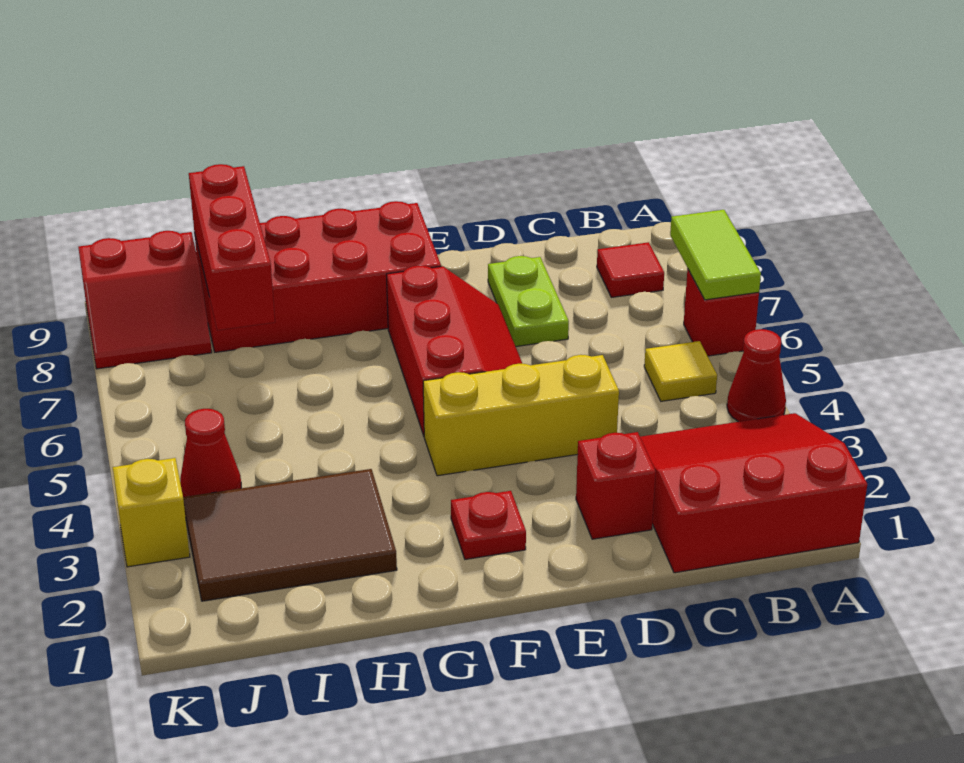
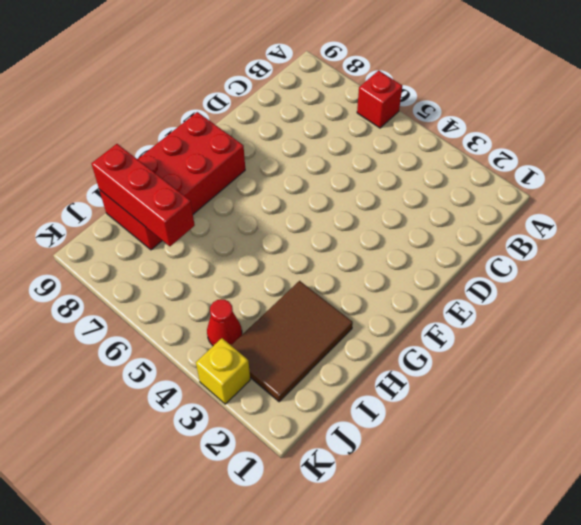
none -> red 3x3 slope [640,413,867,573]
none -> red 1x1 cone [727,329,786,422]
none -> yellow 1x1 tile [644,341,717,401]

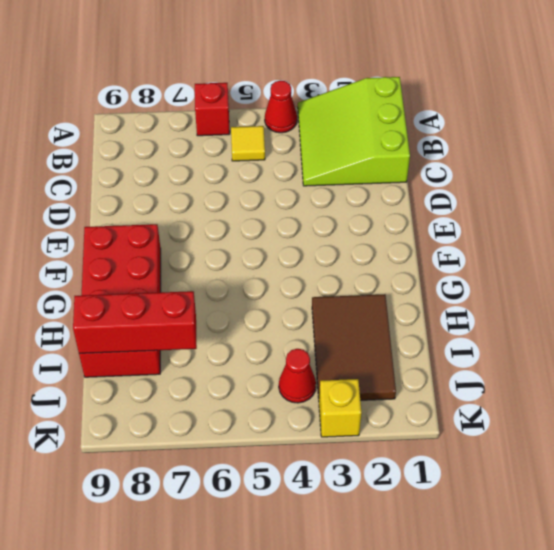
lime 3x3 slope [298,77,410,186] -> red 3x3 slope [640,413,867,573]
none -> red 1x1 tile [597,242,664,297]
none -> red 1x1 brick [576,432,656,539]
none -> yellow 1x3 brick [423,355,619,476]

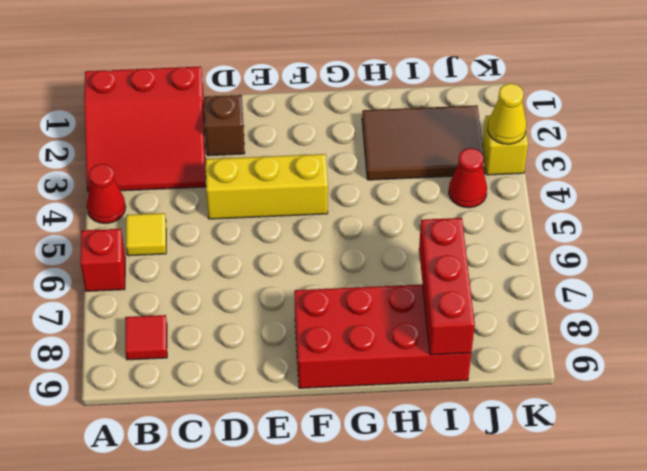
brown 1x1 brick [204,95,245,156] -> red 1x1 brick [576,432,656,539]
yellow 1x1 cone [488,84,527,144] -> none
none -> lime 1x2 plate [488,256,569,346]
none -> red 2x3 slope [386,266,522,435]
none -> red 1x1 plate [451,491,526,559]

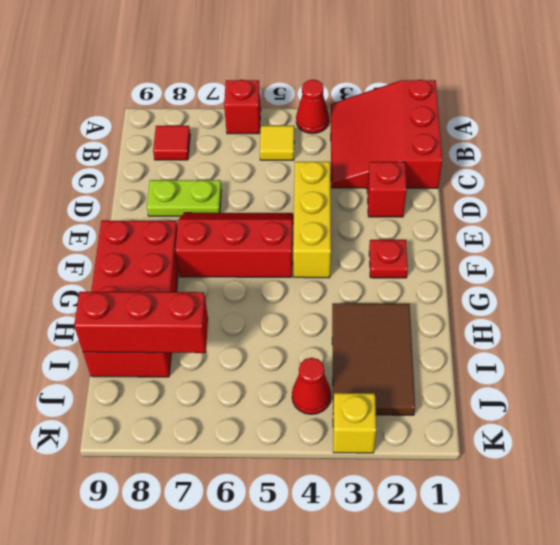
none -> red 2x2 slope [78,231,212,369]
none -> lime 1x2 tile [670,210,761,300]

